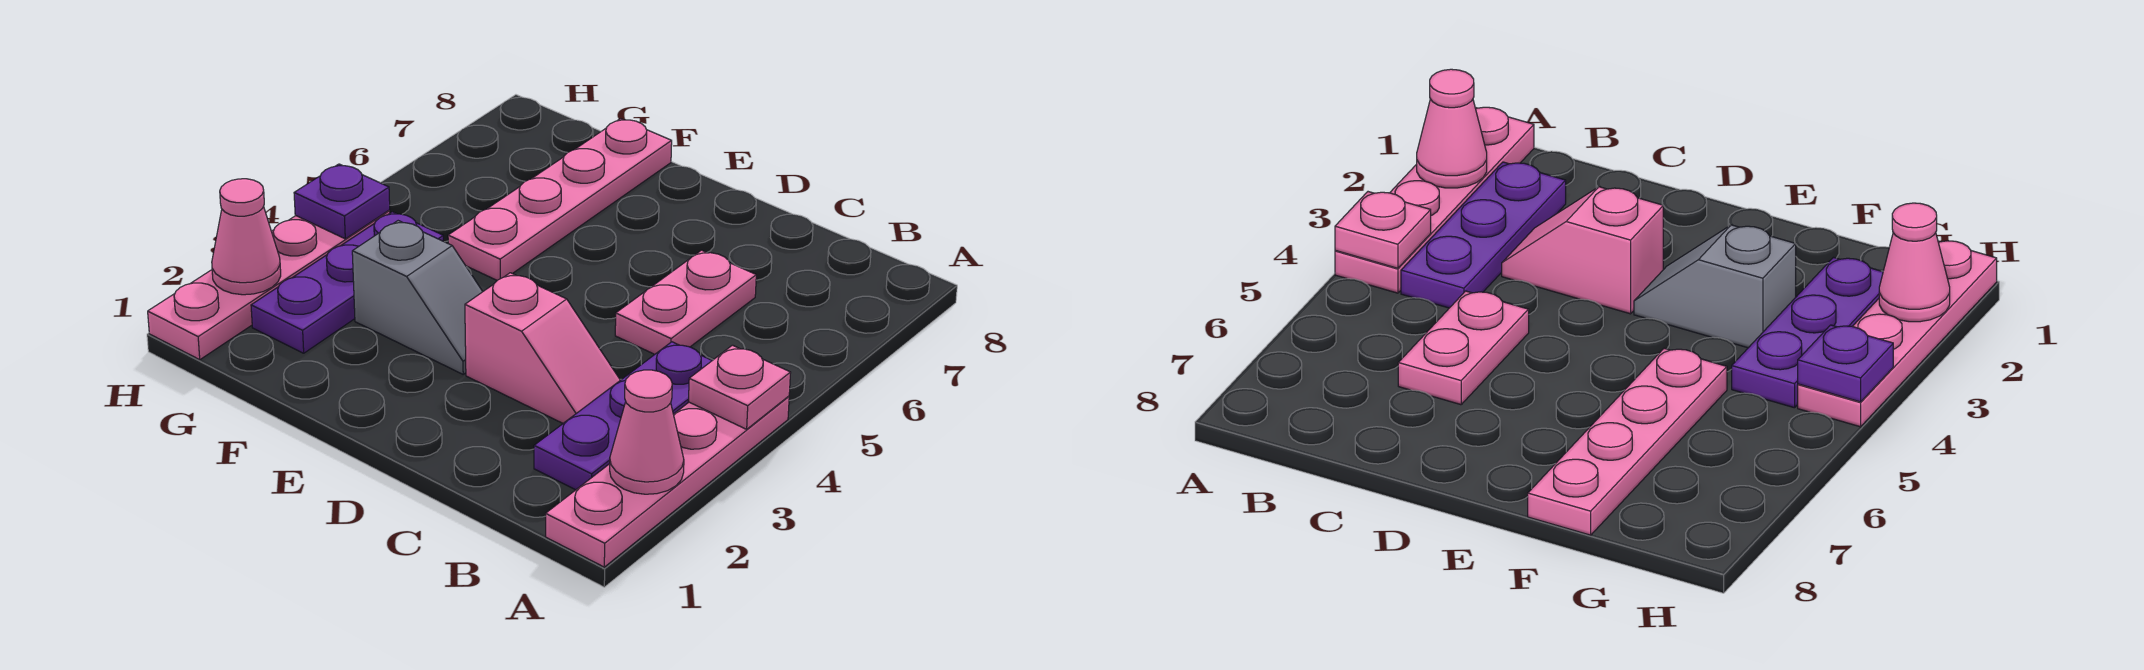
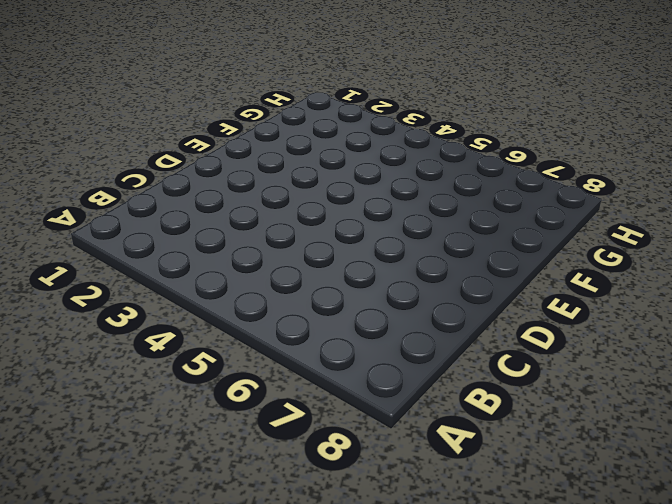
none -> pink 1x4 plate [546,396,789,567]
none -> purple 1x3 plate [534,342,712,490]
none -> pink 1x2 slope [465,273,620,423]

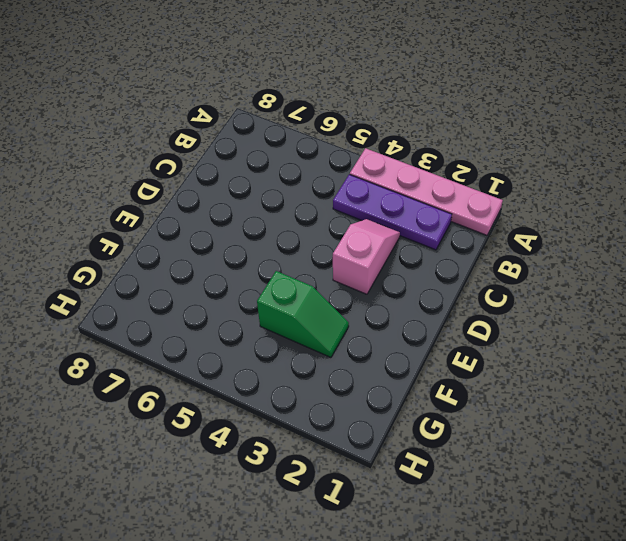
green 1x2 slope [257,271,349,357] -> grey 1x2 slope [352,221,483,374]
none -> pink 1x2 plate [615,250,756,354]
none -> pink 1x4 plate [448,119,672,280]
none -> purple 1x3 plate [251,212,443,353]

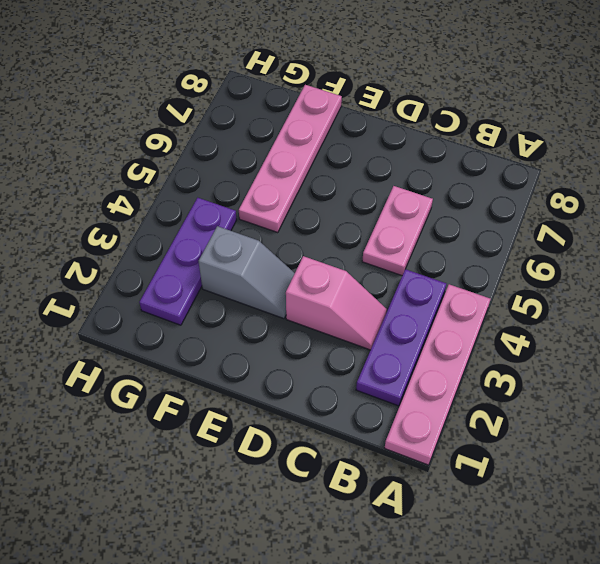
none -> pink 1x4 plate [148,211,390,360]
none -> pink 1x1 cone [610,370,684,494]
none -> pink 1x1 plate [688,345,791,429]

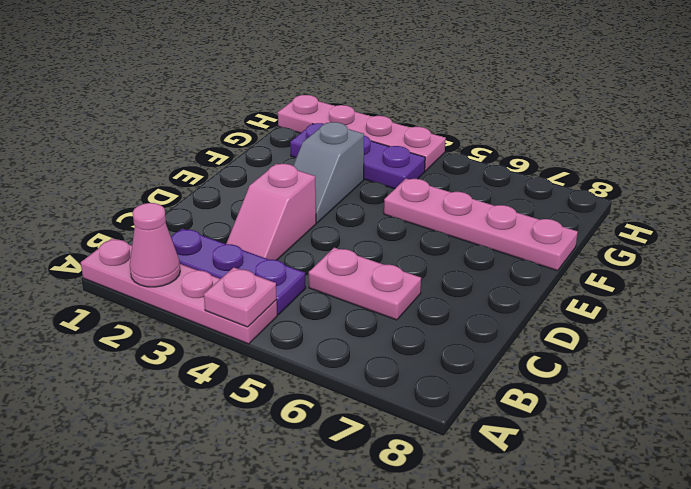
none -> pink 1x1 cone [212,179,281,295]
none -> purple 1x1 plate [294,164,390,239]

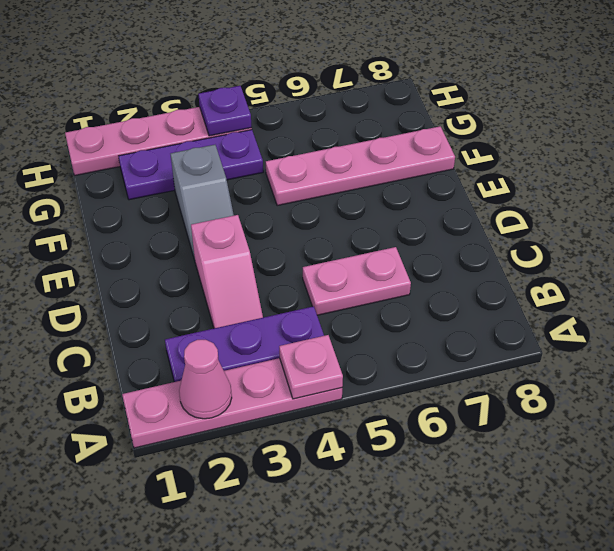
none -> pink 1x1 cone [212,179,281,295]

